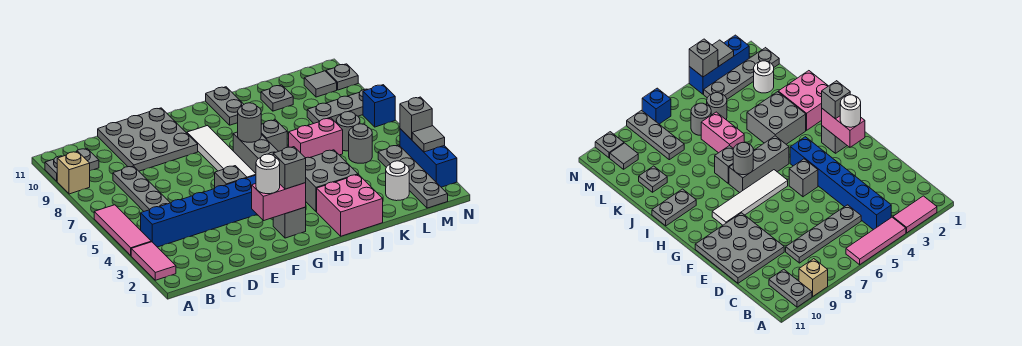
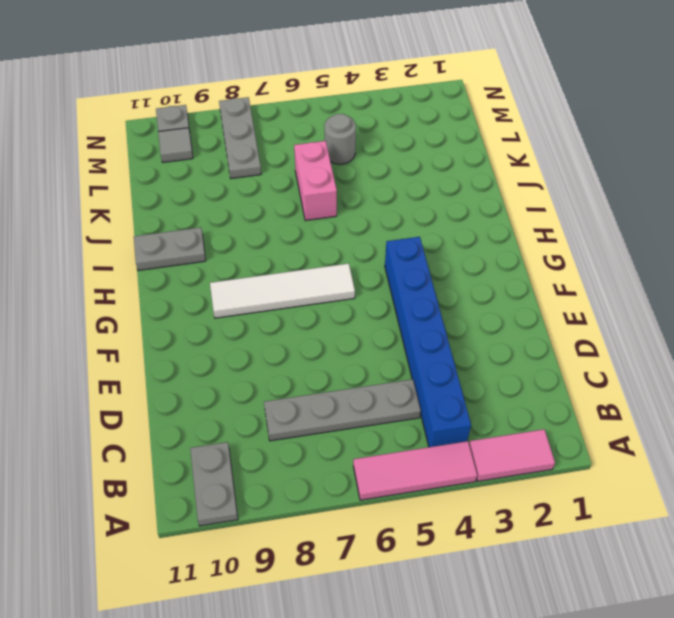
none -> tan 1x1 brick [57,152,90,194]
none -> grey 3x3 plate [98,108,198,171]
none -> grey 1x1 brick [215,166,247,187]
none -> grey 1x1 brick [273,207,306,238]

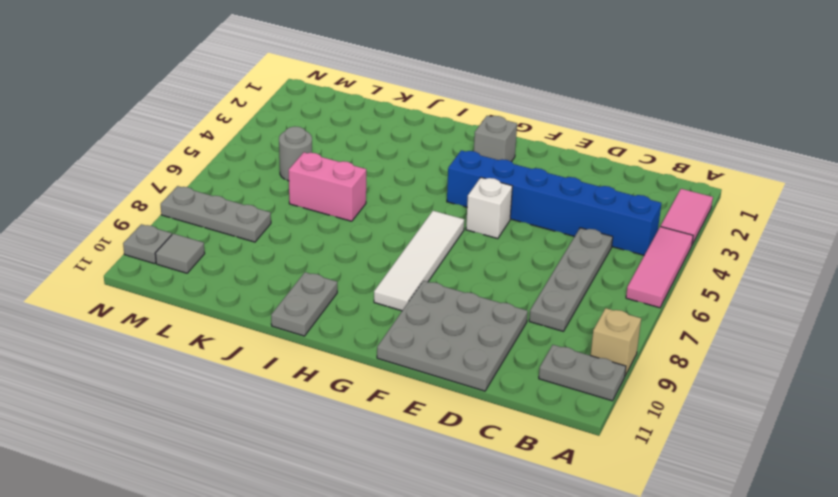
white 1x1 brick [466,177,512,239] -> grey 1x1 brick [215,166,247,187]
none -> grey 1x3 brick [233,132,278,173]
none -> pink 2x2 brick [317,174,383,236]
none -> grey 2x2 brick [306,150,358,212]
none -> grey 1x1 brick [261,120,287,151]

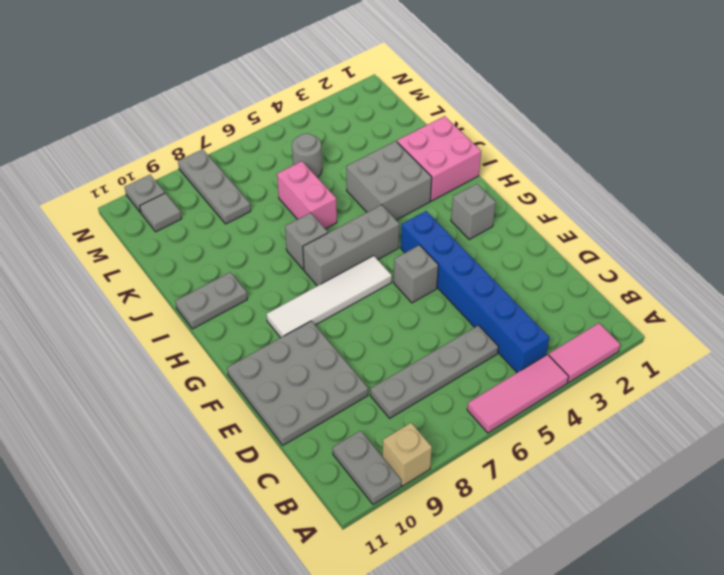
none -> grey 1x1 plate [261,85,293,111]
none -> white 1x1 round brick [386,161,409,201]
none -> grey 1x1 round brick [336,112,360,151]
none -> grey 1x4 plate [378,145,448,208]

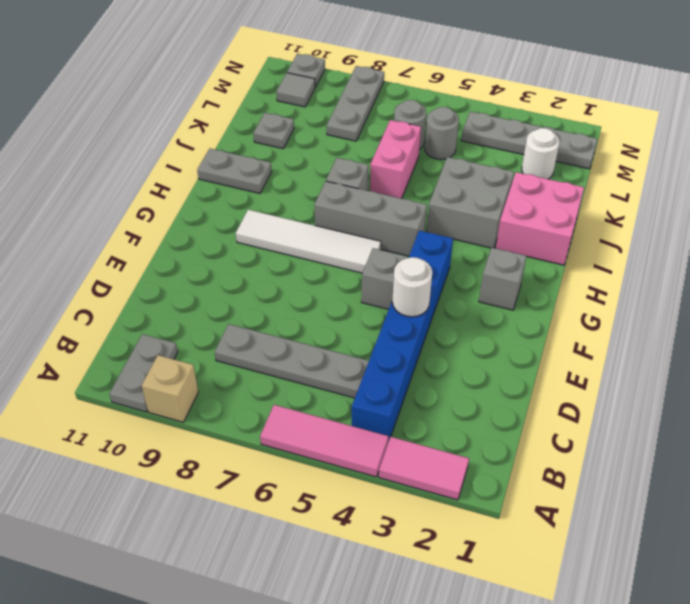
white 1x1 round brick [392,257,432,317] -> white 1x1 round brick moved to [256,154,280,194]
none -> grey 3x3 plate [98,108,198,171]
none -> blue 1x3 brick [400,129,457,187]
none -> blue 1x1 brick [363,85,395,127]
none -> pink 1x2 brick [252,183,306,221]

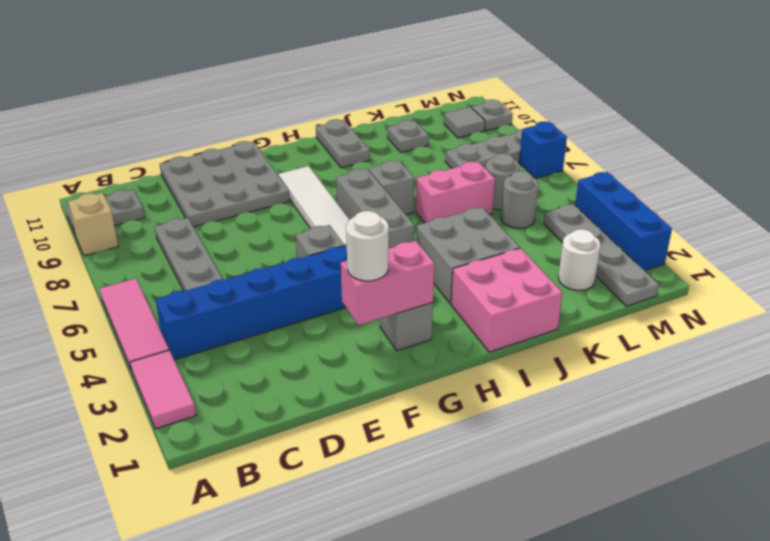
none -> grey 1x1 round brick [238,103,261,142]
none -> grey 1x1 tile [412,126,445,152]
none -> grey 1x1 brick [400,97,432,140]
none -> grey 1x1 brick [273,147,306,189]

